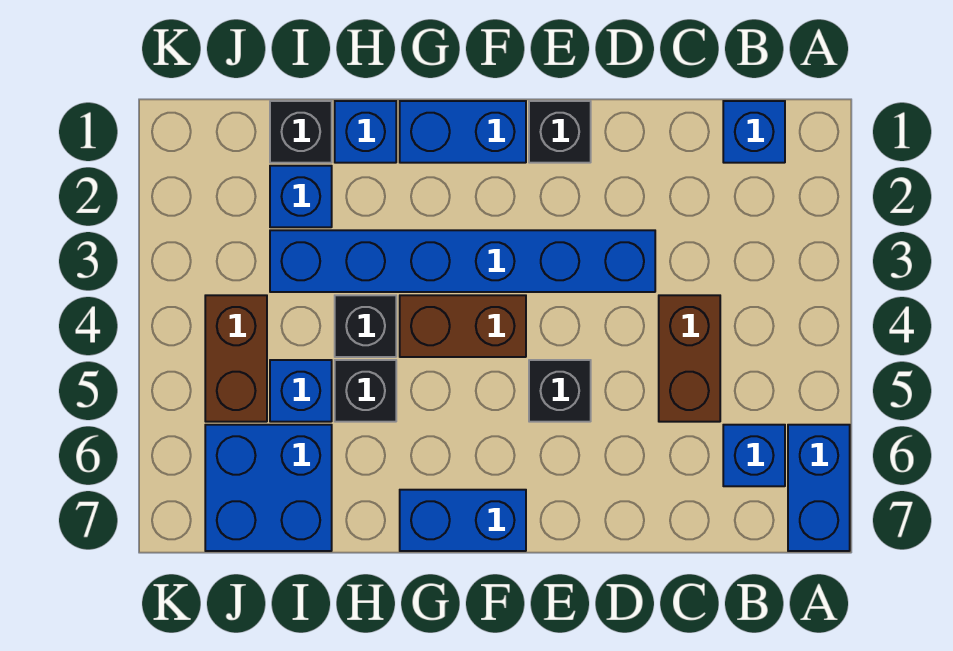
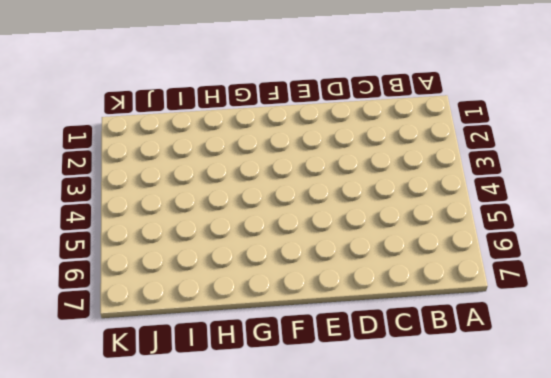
none -> blue 1x2 brick [788,425,850,551]
none -> blue 1x1 brick [723,101,785,163]
none -> blue 1x1 brick [723,425,785,486]

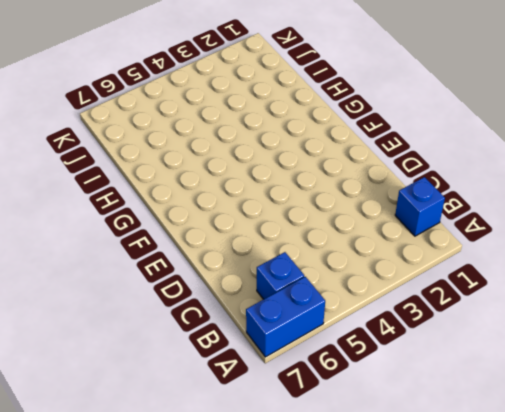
none -> brown 1x2 brick [659,295,720,422]
none -> blue 1x6 brick [270,230,655,292]
none -> black 1x1 brick [529,101,591,163]

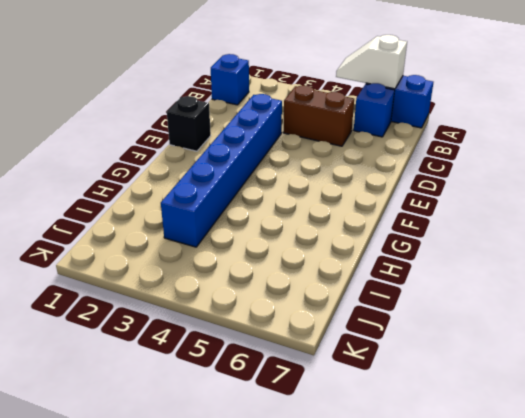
white 1x2 slope [336,35,407,89] -> none
none -> black 1x1 brick [529,360,591,422]
none -> blue 1x2 brick [400,101,526,163]
none -> brown 1x2 brick [400,295,526,357]

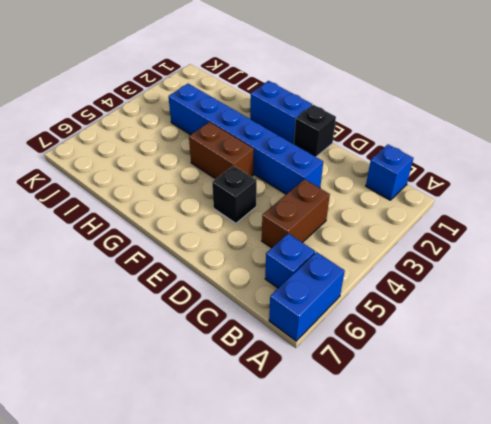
none -> blue 1x2 brick [400,490,526,551]
none -> blue 1x1 brick [335,101,396,163]
none -> black 1x1 brick [335,295,396,357]

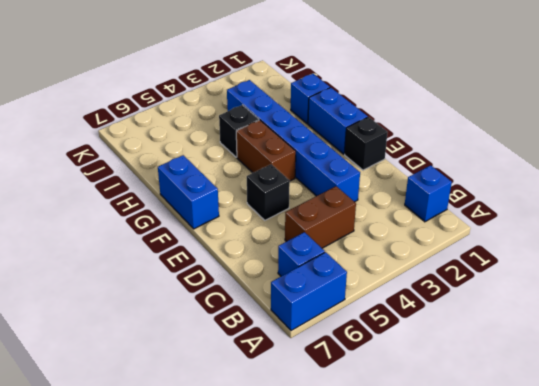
none -> black 1x1 brick [335,360,396,422]
none -> black 1x1 brick [270,101,332,163]
none -> blue 1x1 brick [270,166,332,227]

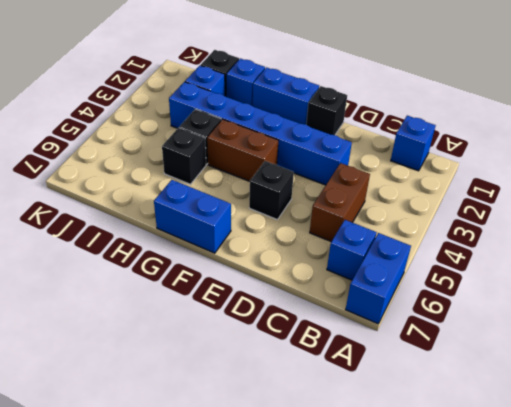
none -> blue 1x1 brick [270,360,332,422]
none -> blue 2x2 brick [205,425,332,551]
none -> brown 1x2 brick [205,295,267,422]

